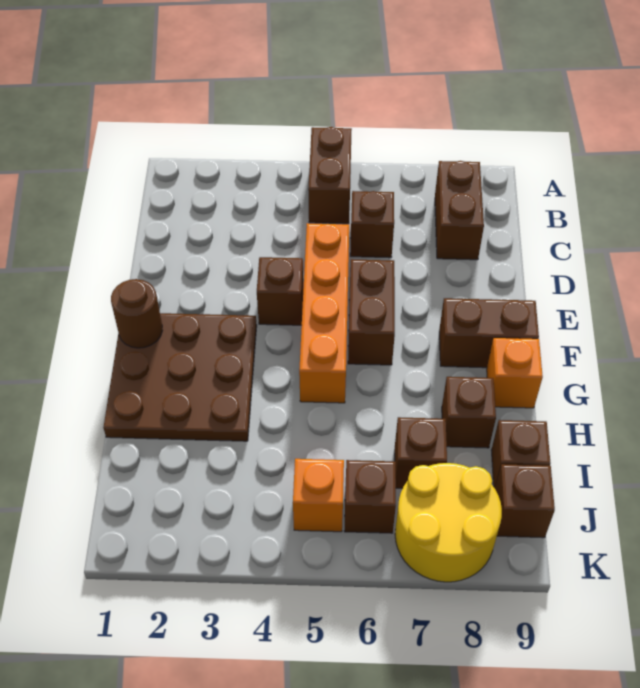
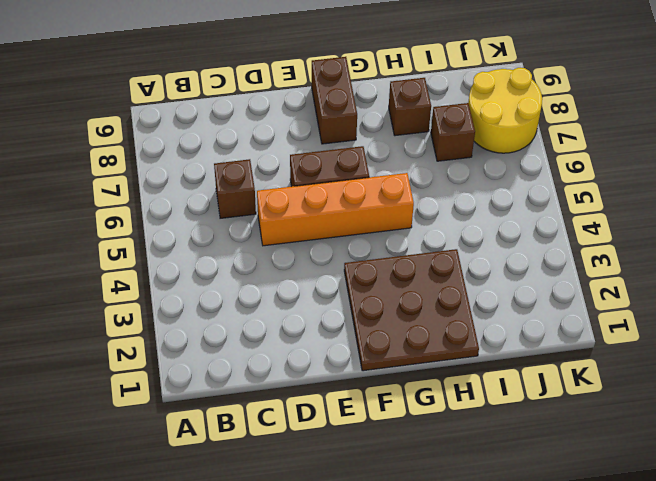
none -> brown 1x2 brick [308,127,352,224]
none -> brown 1x2 brick [435,161,484,260]
none -> brown 1x1 brick [257,257,303,325]

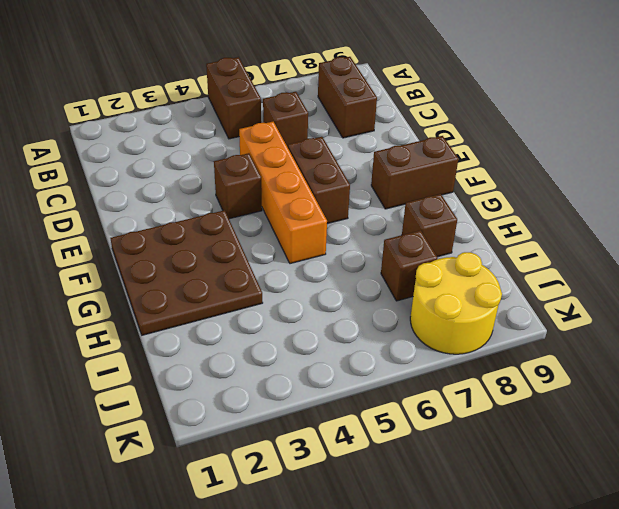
none -> orange 1x1 brick [487,338,543,408]
none -> brown 1x1 brick [491,420,551,488]
none -> orange 1x1 brick [293,459,344,532]

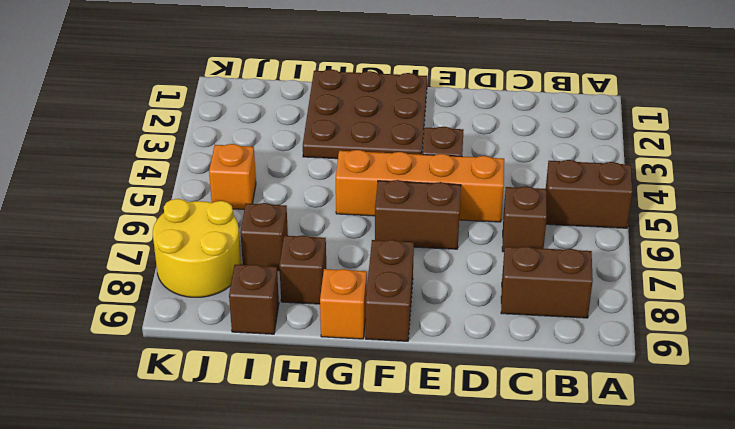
none -> brown 1x1 brick [344,460,396,533]
none -> brown 1x1 brick [495,464,555,538]
none -> brown 1x1 round brick [111,279,162,348]

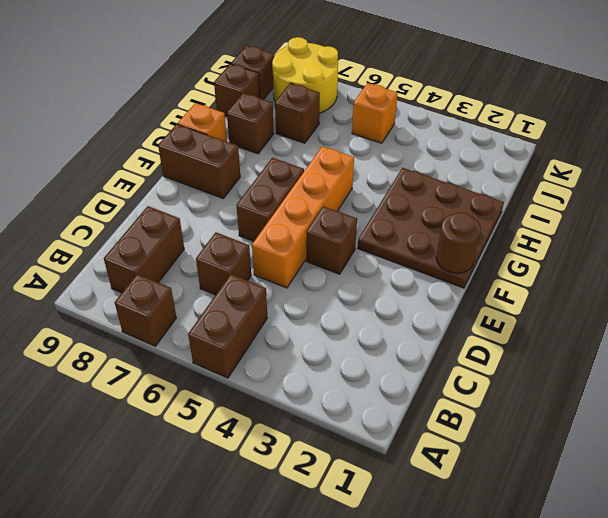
brown 1x1 brick [115,274,176,346] -> brown 1x1 brick moved to [344,460,396,533]

